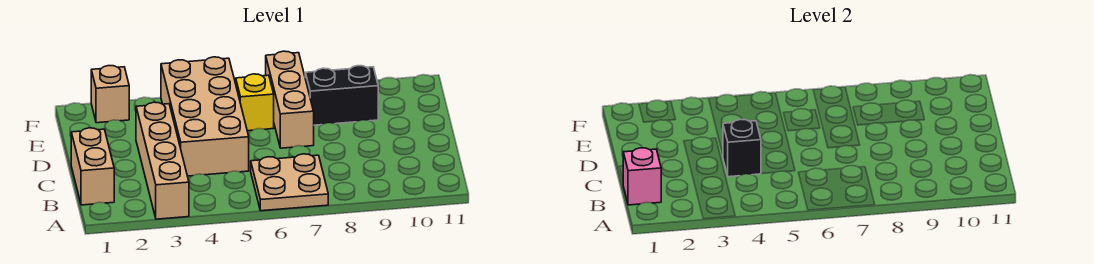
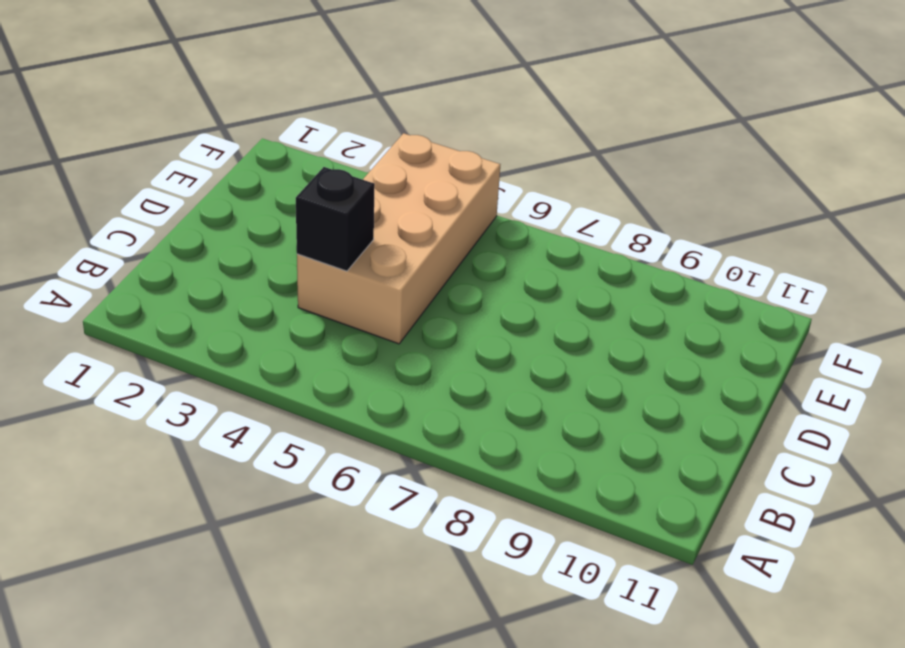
none -> tan 1x4 brick [136,102,189,219]
none -> tan 2x2 plate [251,154,328,211]

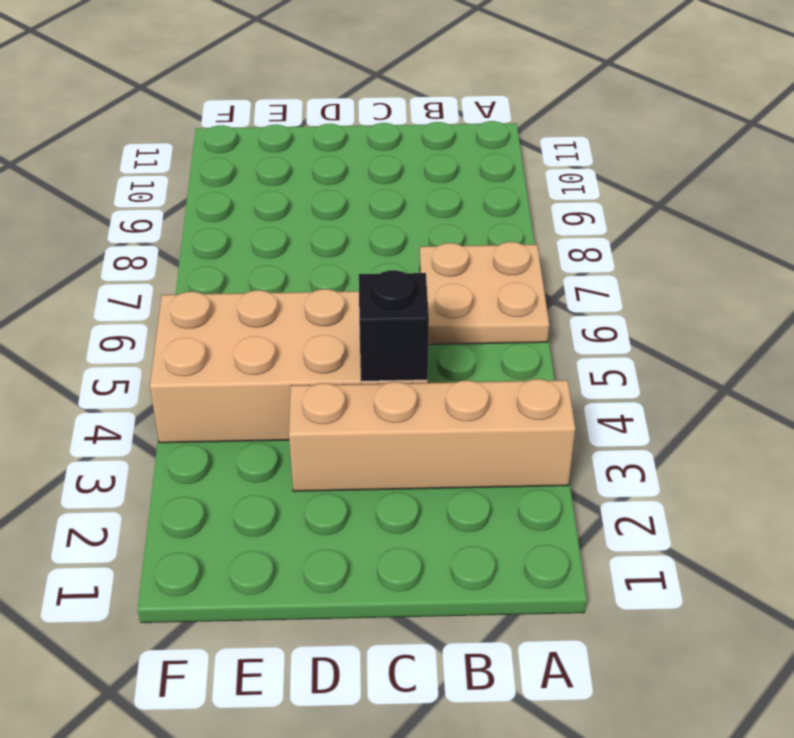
none -> tan 1x2 brick [71,128,114,205]
none -> tan 1x3 brick [266,51,314,148]

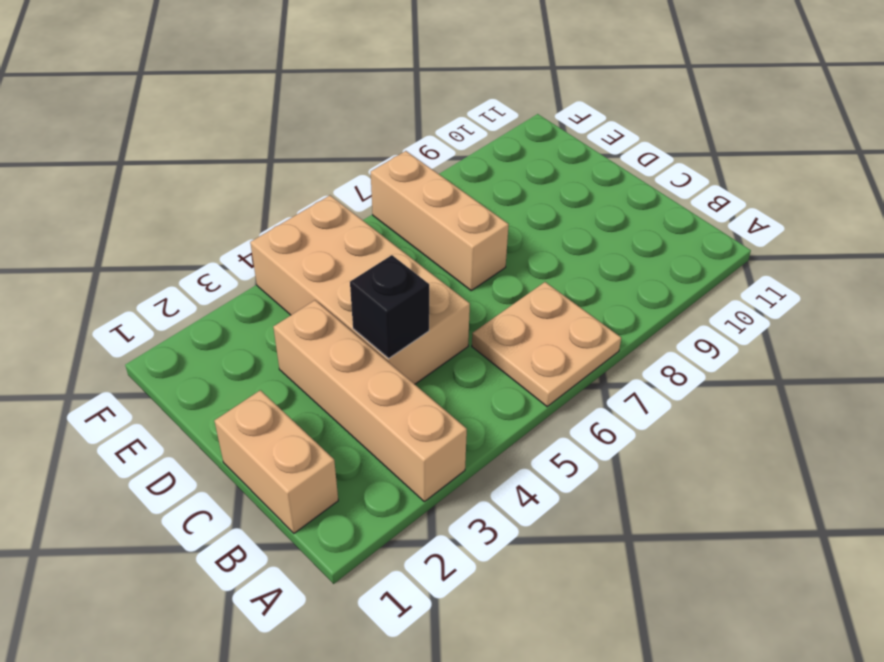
none -> yellow 1x1 brick [236,74,274,131]
none -> black 1x2 brick [305,66,378,125]

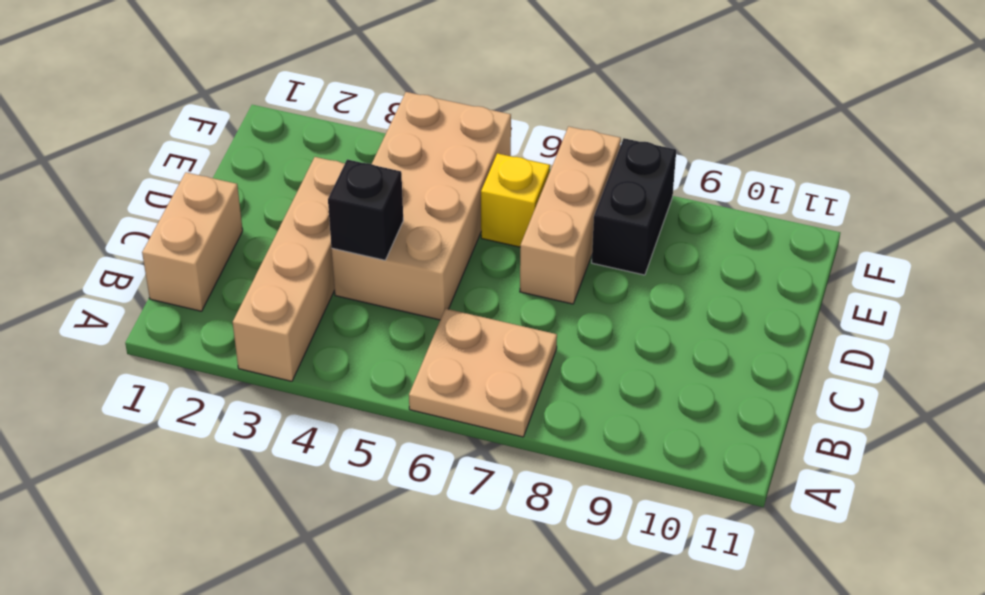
black 1x2 brick [592,138,676,275] -> black 1x2 brick turned to [305,66,378,125]
none -> tan 1x1 brick [91,66,129,123]
none -> pink 1x1 brick [623,148,661,205]

